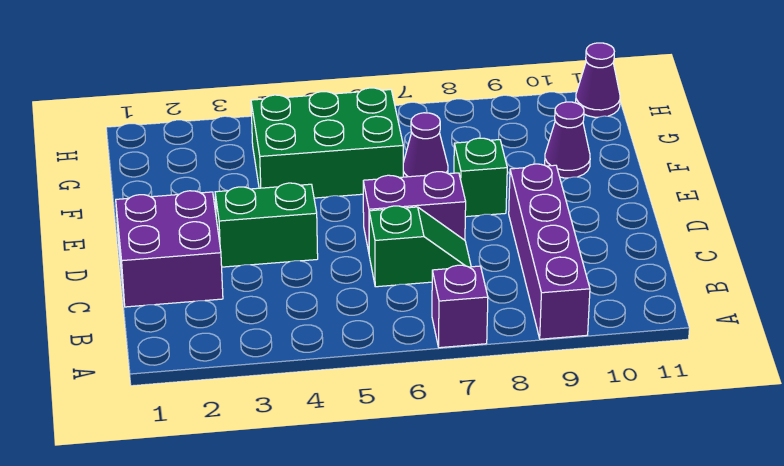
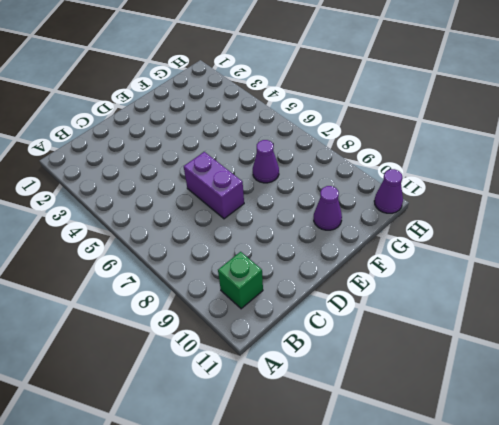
green 1x1 brick [218,252,263,309] -> green 1x1 brick moved to [454,138,507,217]
none -> purple 1x1 brick [432,265,488,348]
none -> purple 1x4 brick [509,164,590,339]

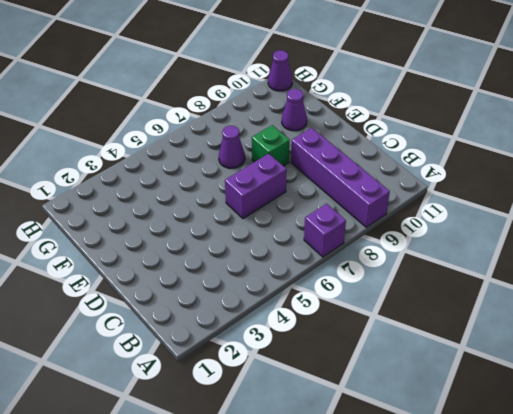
none -> purple 2x2 brick [116,191,223,307]
none -> green 1x2 slope [369,206,471,287]

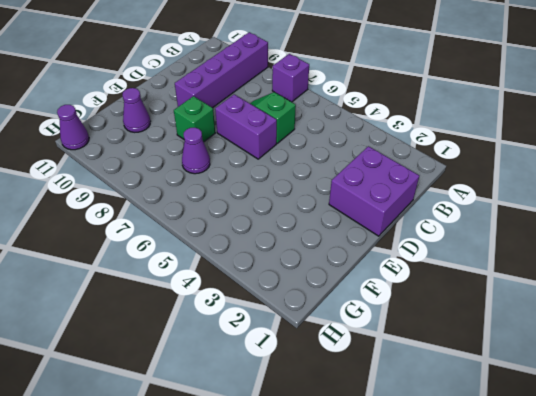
none -> green 1x2 brick [215,183,318,267]
none -> green 2x3 brick [251,88,403,198]

